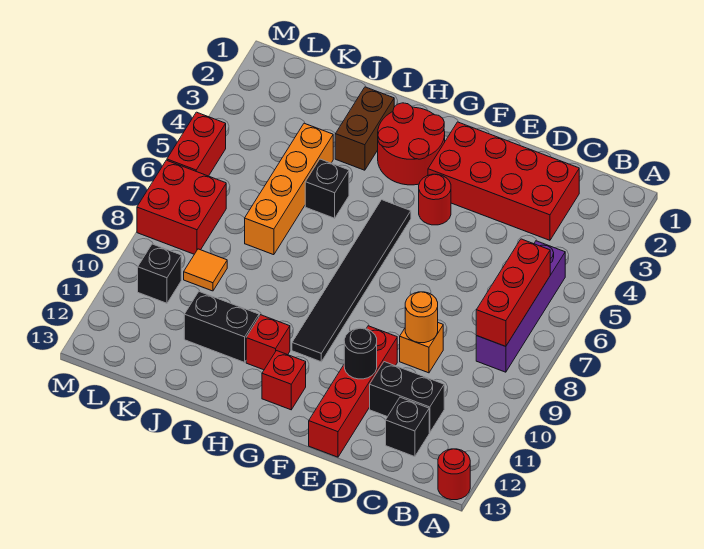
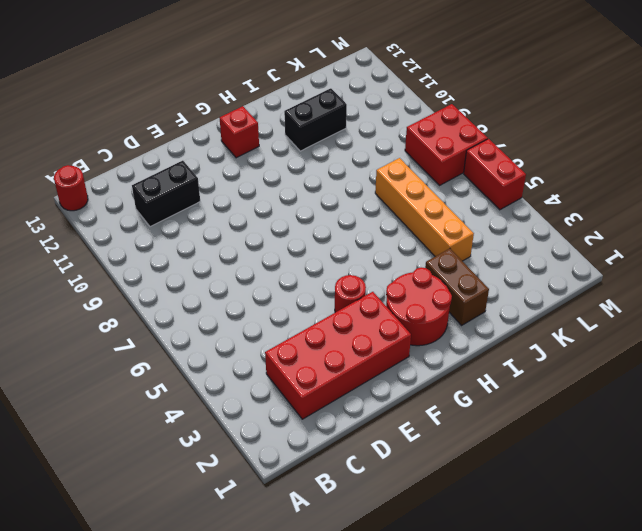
none -> purple 1x4 brick [476,241,565,372]
none -> black 1x1 brick [386,397,429,457]
none -> orange 1x1 brick [400,323,443,373]

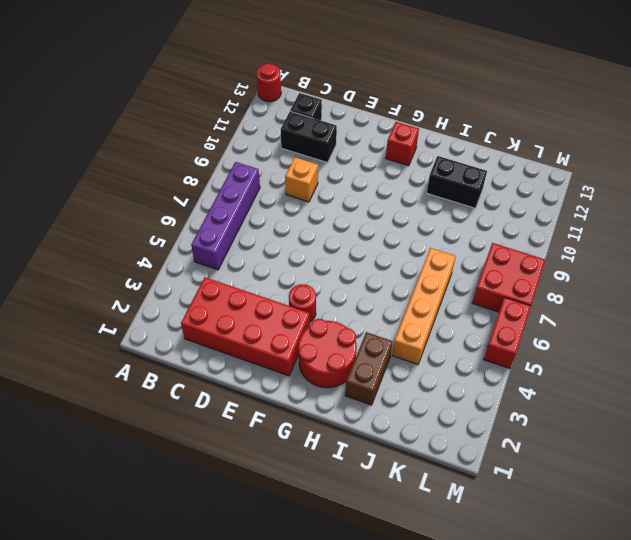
none -> red 1x4 brick [309,326,397,457]
none -> black 1x6 tile [292,200,411,362]
none -> red 1x1 brick [246,315,290,370]

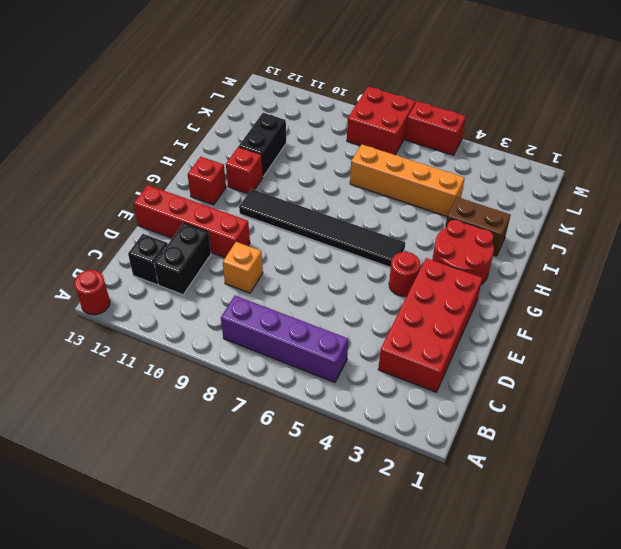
none -> black 1x1 brick [305,159,349,218]
none -> orange 1x1 tile [184,249,227,291]
none -> black 1x1 brick [138,244,181,303]

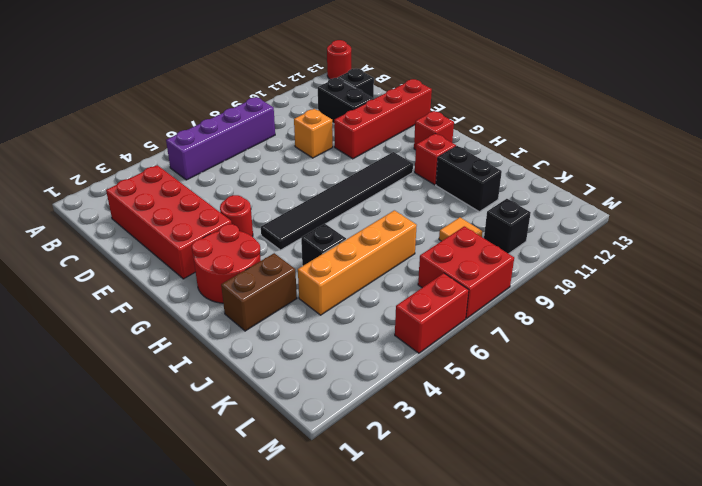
none -> red 1x3 brick [476,239,550,346]
none -> orange 1x1 round brick [405,292,438,343]
none -> black 1x1 round brick [344,328,377,379]

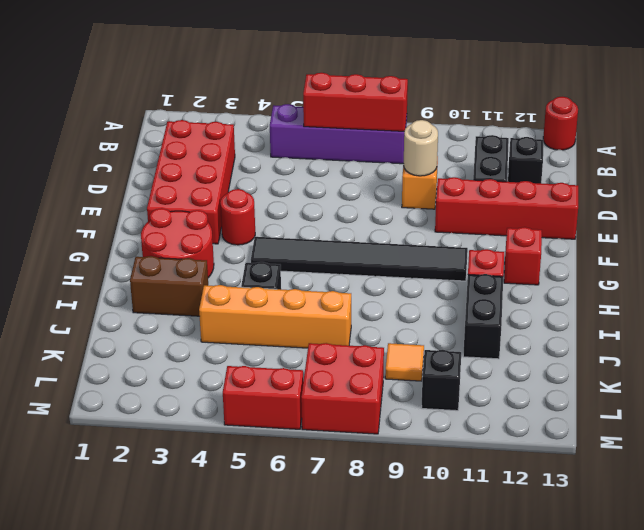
tan 1x1 round brick [404,120,438,176] -> orange 1x1 round brick [405,292,438,343]
none -> black 1x1 round brick [344,328,377,379]

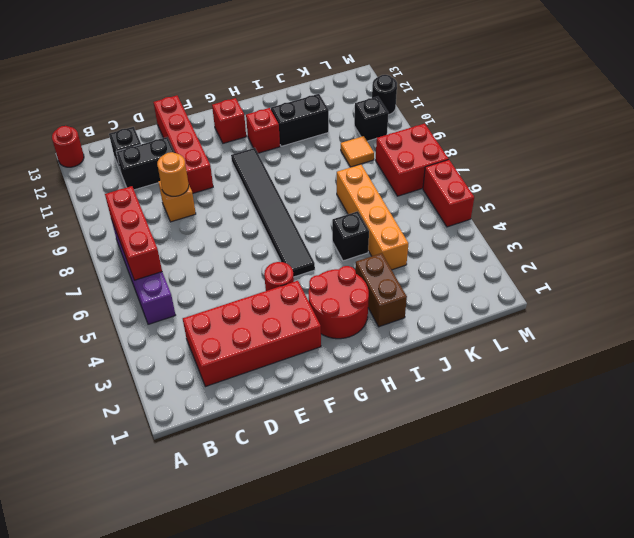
black 1x1 round brick [372,75,397,115] -> black 1x1 round brick moved to [344,328,377,379]

